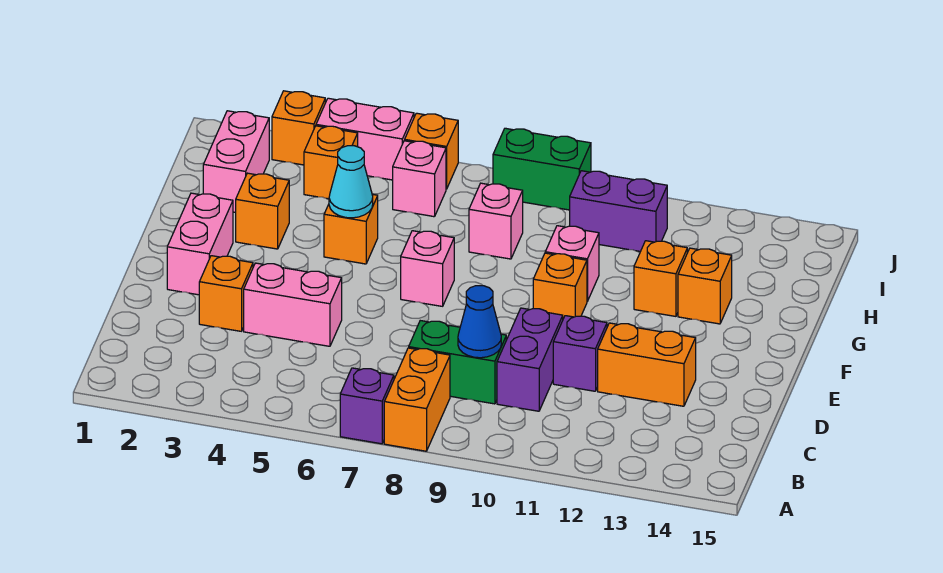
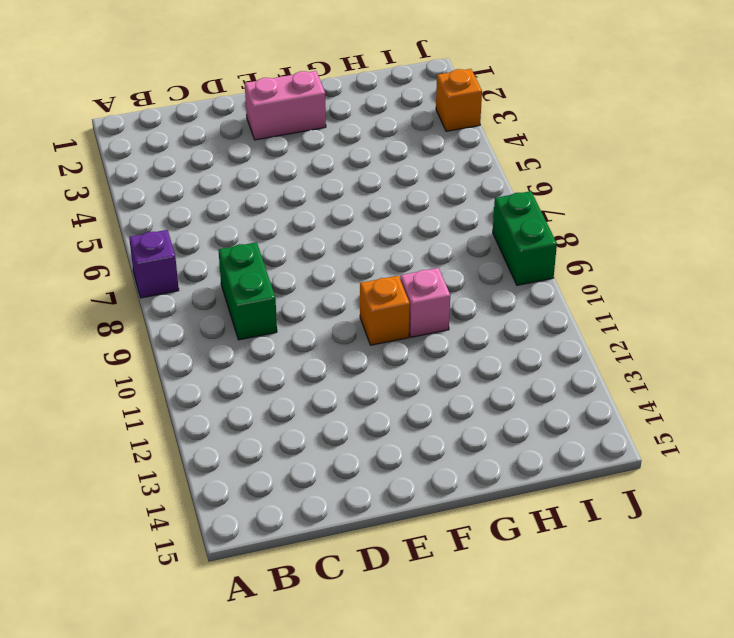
none -> orange 1x2 brick [384,348,450,451]
none -> purple 1x2 brick [497,308,563,411]
none -> orange 1x1 brick [199,256,253,331]

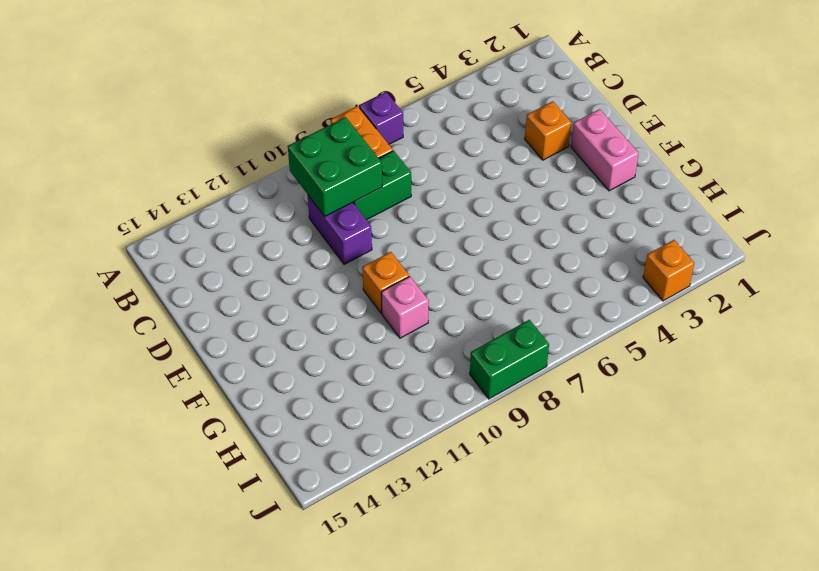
green 2x2 brick [288,117,382,216] -> blue 1x1 cone [458,286,501,358]
none -> pink 1x2 brick [244,263,342,346]
none -> purple 1x1 brick [553,316,607,391]
none -> orange 1x2 brick [598,323,696,406]

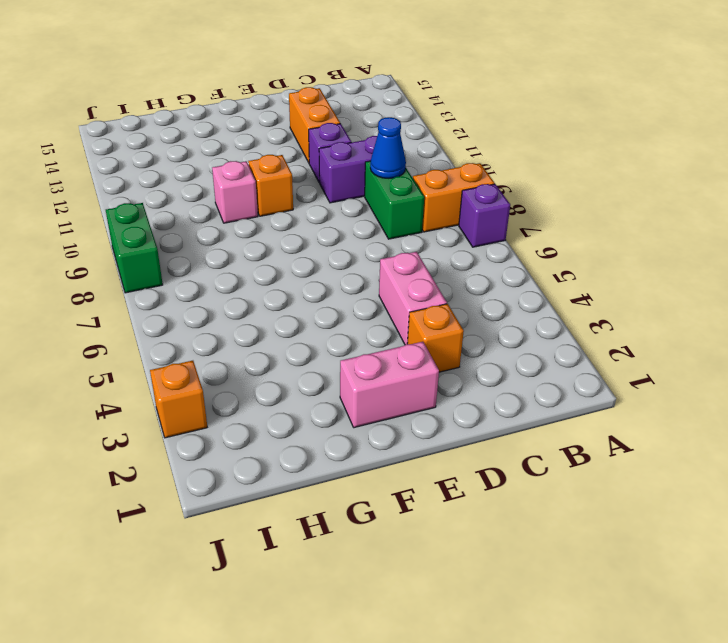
none -> pink 1x1 brick [401,231,454,306]
none -> orange 1x1 brick [236,173,289,249]
none -> orange 1x1 brick [324,194,378,264]

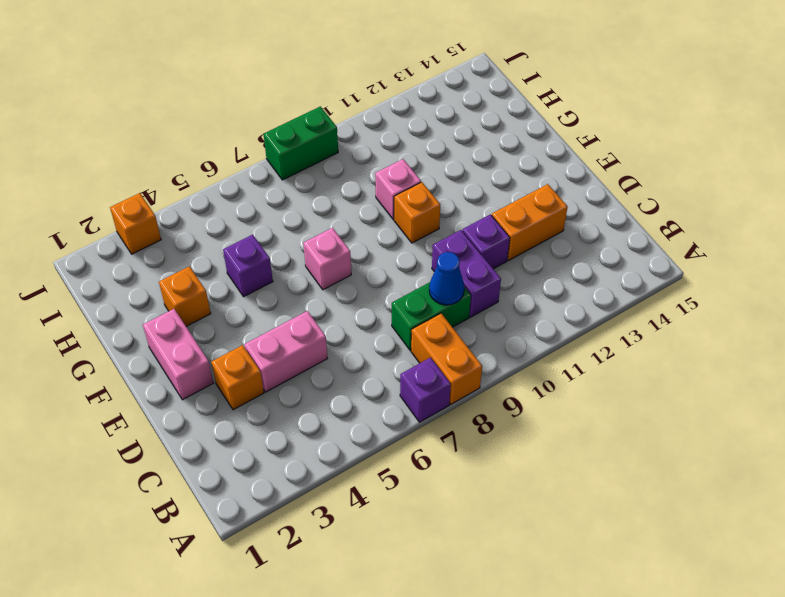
purple 1x1 brick [223,234,273,297] -> orange 1x1 brick [324,194,378,264]
none -> orange 1x1 brick [634,241,687,316]
none -> orange 1x1 brick [678,248,732,324]
none -> pink 1x2 brick [203,111,269,212]

